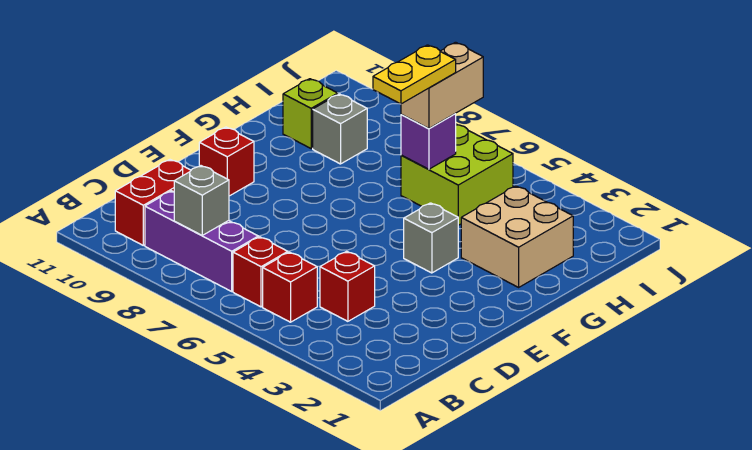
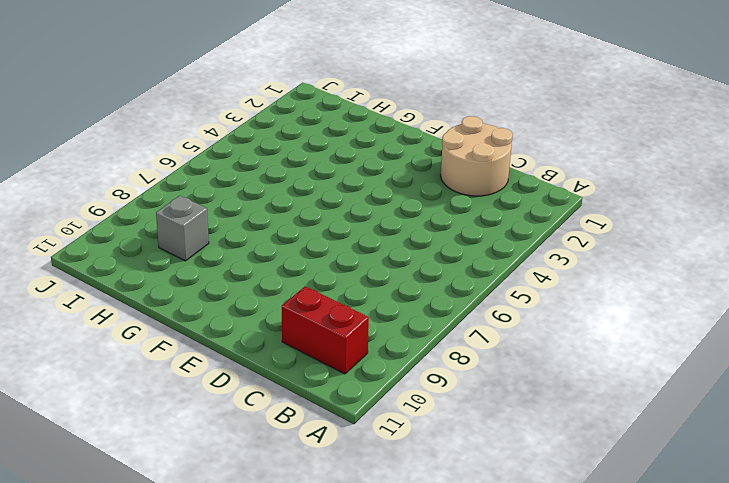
tan 2x2 round brick [441,116,513,196] -> none
none -> red 1x1 brick [263,252,317,322]
none -> red 1x1 brick [233,237,288,307]
none -> purple 1x3 brick [145,191,258,291]

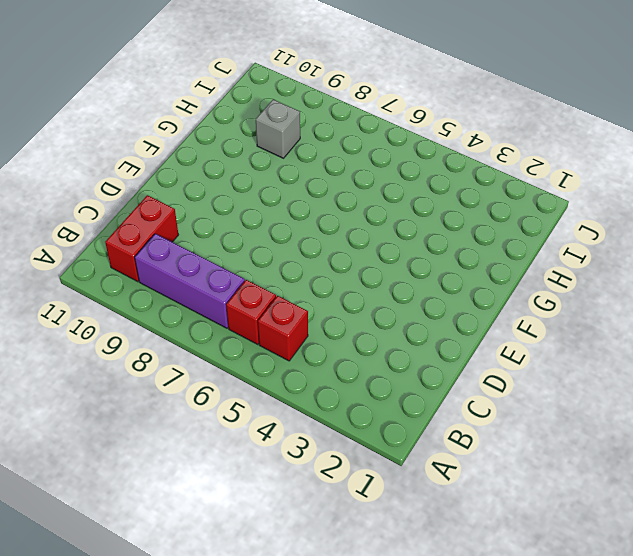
none -> red 1x1 brick [320,251,375,321]
none -> red 1x1 brick [199,127,254,196]
none -> grey 1x1 brick [404,203,458,273]

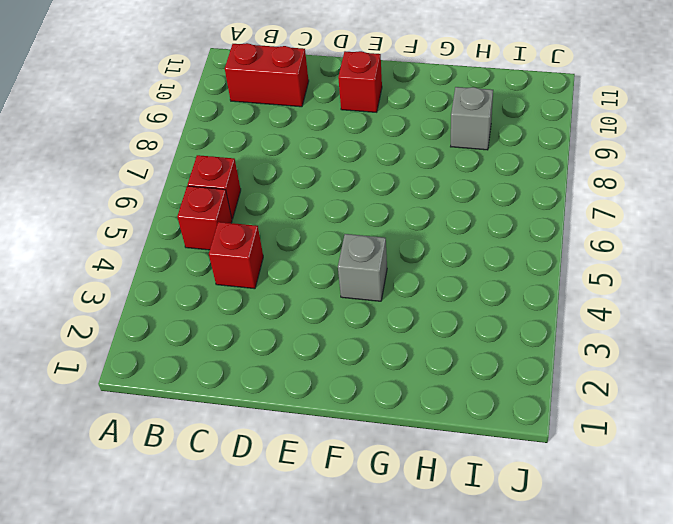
none -> purple 1x3 brick [145,191,258,291]
none -> tan 2x2 brick [461,186,573,287]
none -> lime 2x2 brick [401,124,513,225]

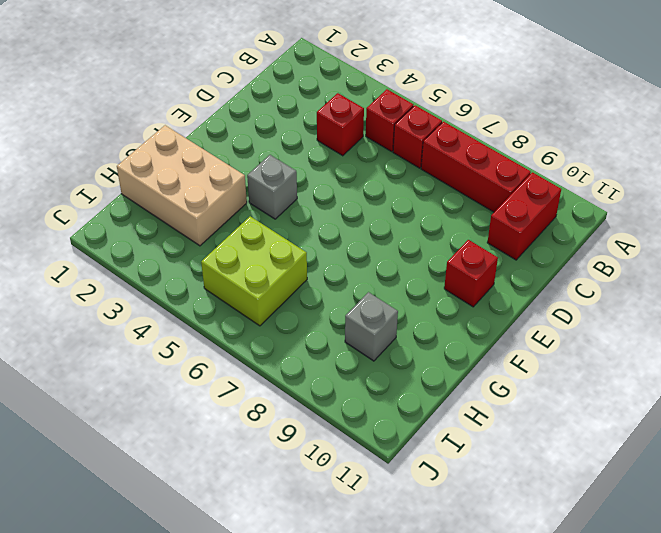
red 1x3 brick [421,122,531,212] -> purple 1x3 brick [145,191,258,291]
tan 2x3 brick [117,125,247,246] -> tan 2x2 brick [461,186,573,287]
none -> lime 1x1 brick [283,79,338,148]
none -> grey 1x1 brick [174,166,229,235]
none -> purple 1x1 brick [401,114,456,169]

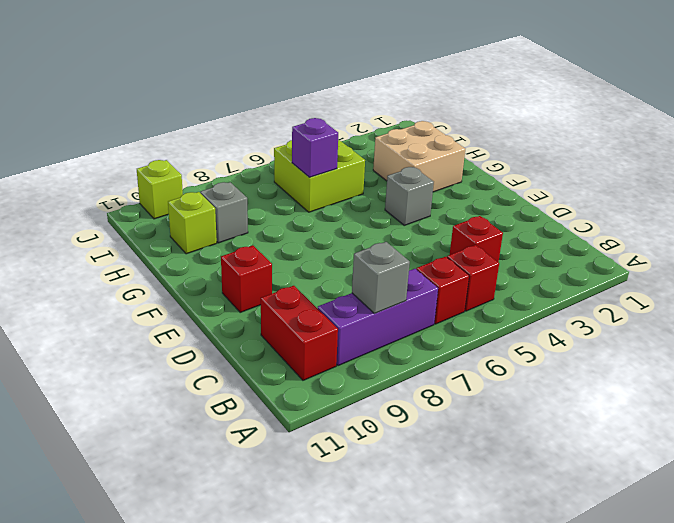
lime 1x1 brick [137,160,183,219] -> none
none -> tan 1x2 brick [401,42,483,129]
none -> yellow 1x2 plate [373,45,456,104]

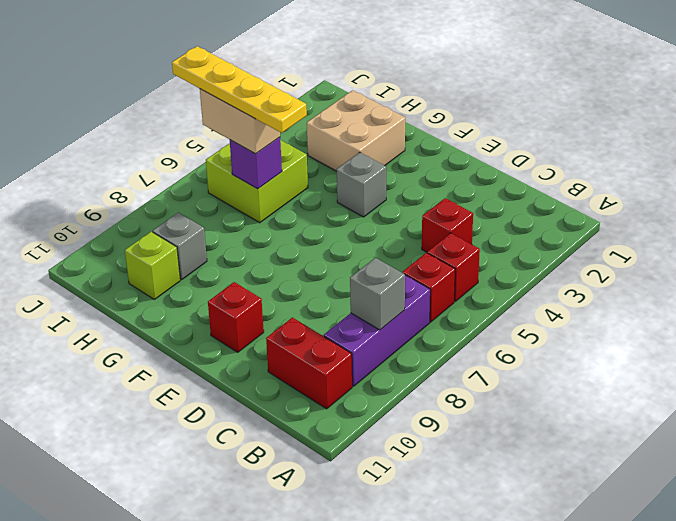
yellow 1x4 plate [172,46,307,133] -> yellow 1x2 plate [373,45,456,104]

